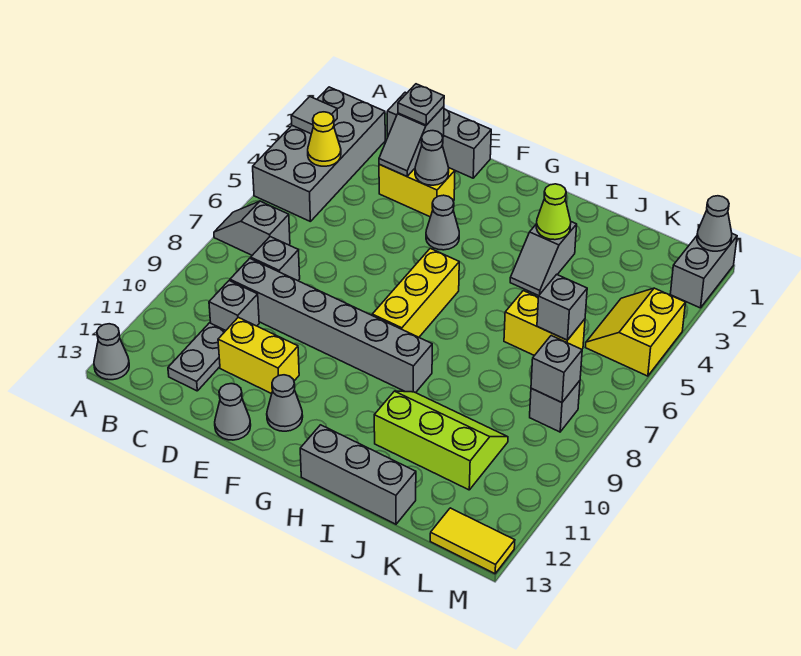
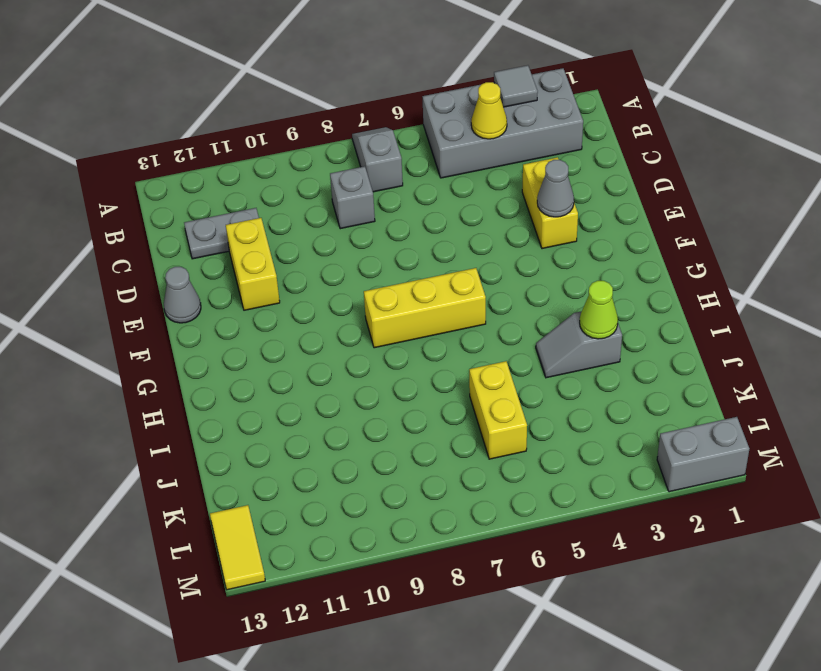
none -> grey 1x1 cone [94,324,129,380]
none -> grey 1x3 brick [387,92,491,178]
none -> grey 1x6 brick [230,258,432,393]
none -> grey 1x1 brick [209,281,259,330]

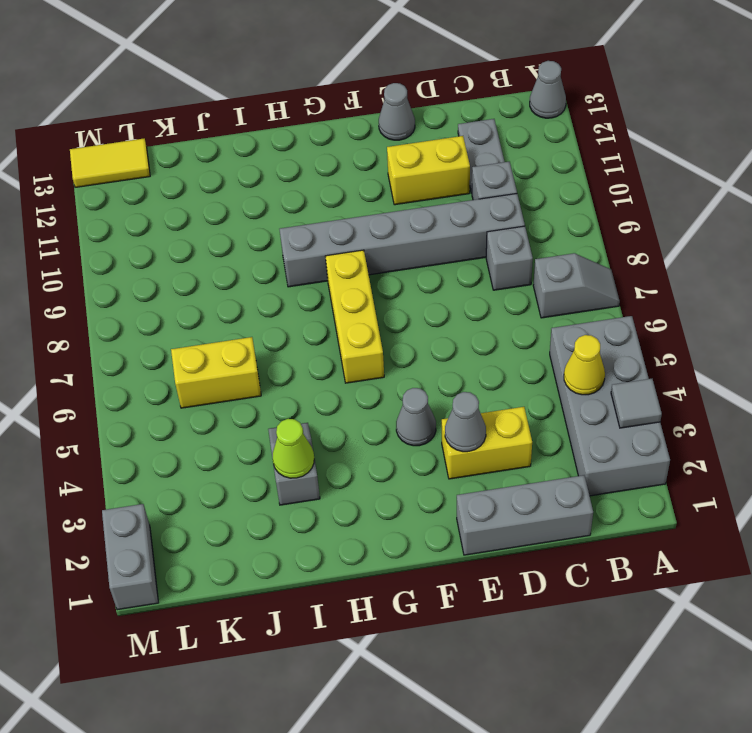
none -> grey 1x1 cone [267,375,303,431]
none -> grey 1x3 brick [300,425,416,524]
none -> lime 2x3 slope [374,391,508,490]
none -> yellow 2x2 slope [585,288,686,376]

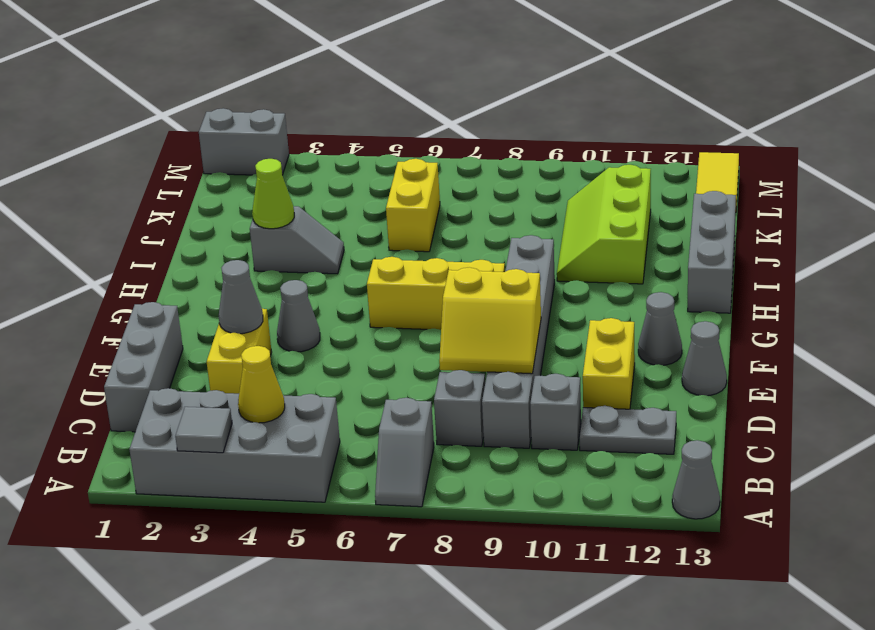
yellow 2x2 slope [439,267,541,374] -> yellow 2x2 slope moved to [585,288,686,376]
none -> grey 1x1 brick [530,381,580,432]
none -> grey 1x2 slope [379,107,444,176]
none -> grey 1x1 brick [537,274,587,340]
none -> grey 1x1 brick [531,336,582,402]

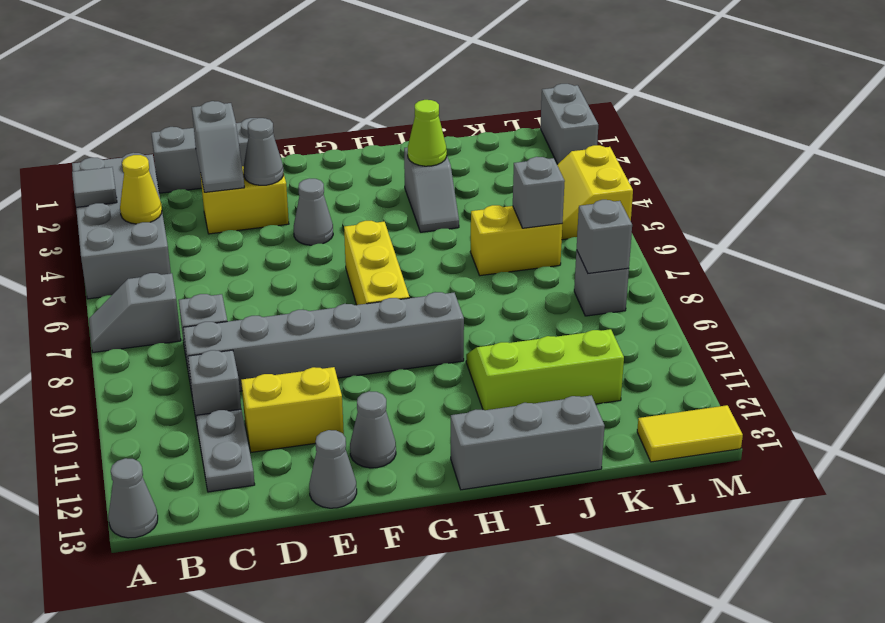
none -> grey 1x1 cone [697,196,732,251]
none -> grey 1x1 plate [398,84,444,125]

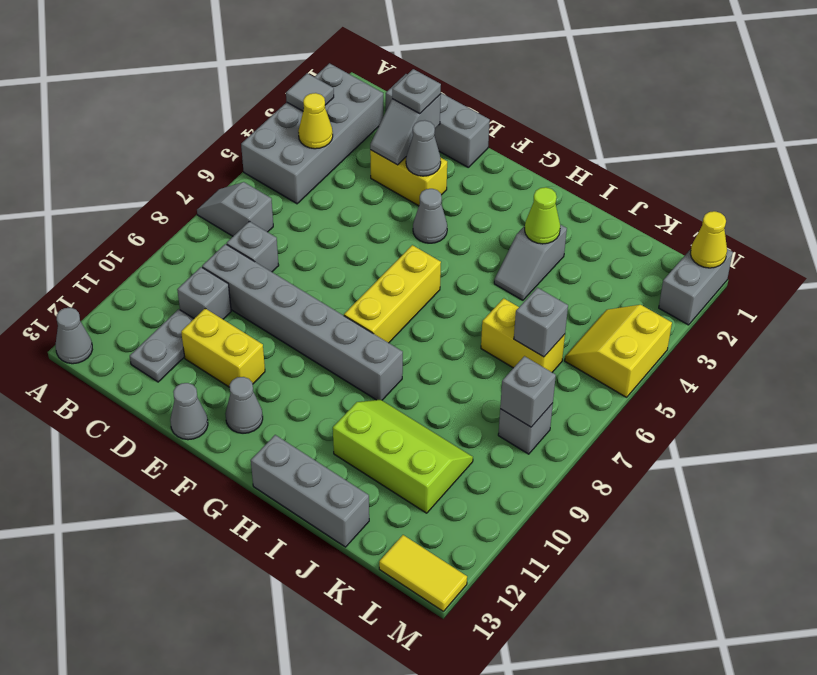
yellow 1x1 cone [690,211,727,268] -> grey 1x1 cone [697,196,732,251]

